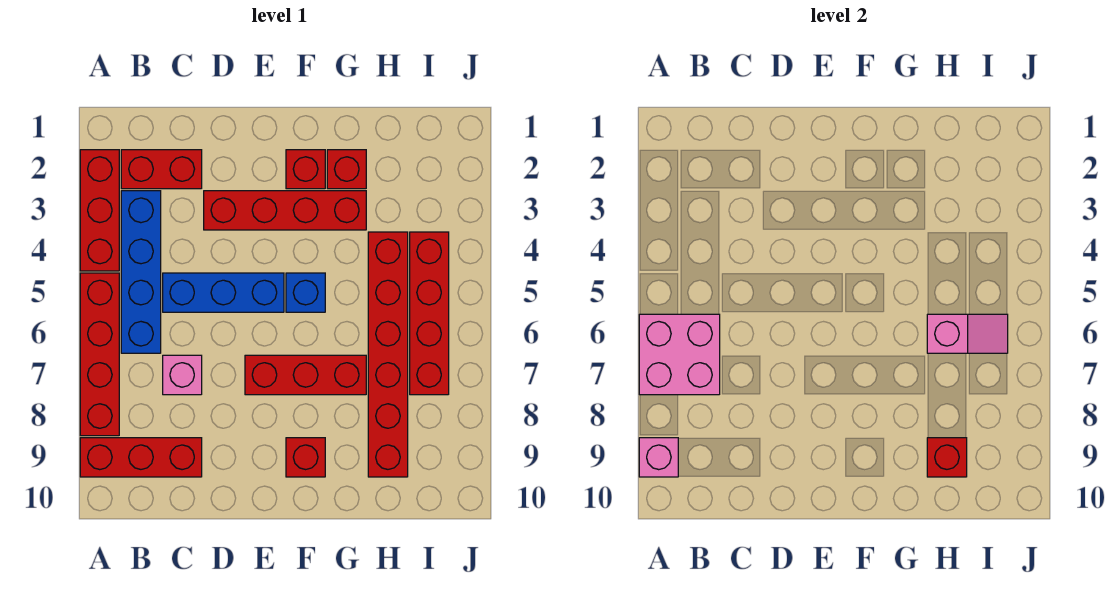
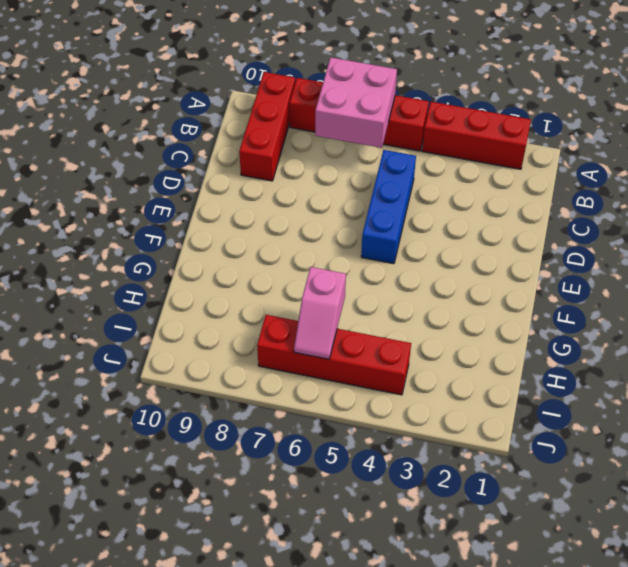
none -> red 1x2 brick [121,150,202,189]
none -> blue 1x4 brick [121,191,161,353]
none -> pink 1x1 brick [163,355,202,395]

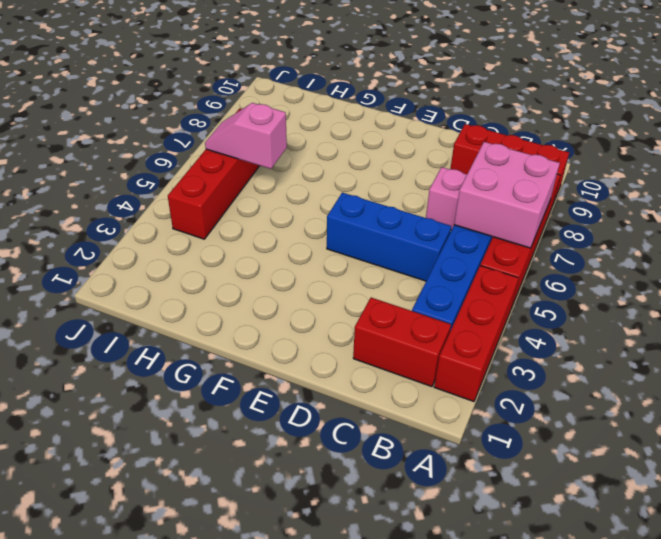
none -> red 1x4 brick [204,191,366,230]
none -> red 1x3 brick [245,355,366,395]
none -> red 1x1 brick [286,150,325,189]

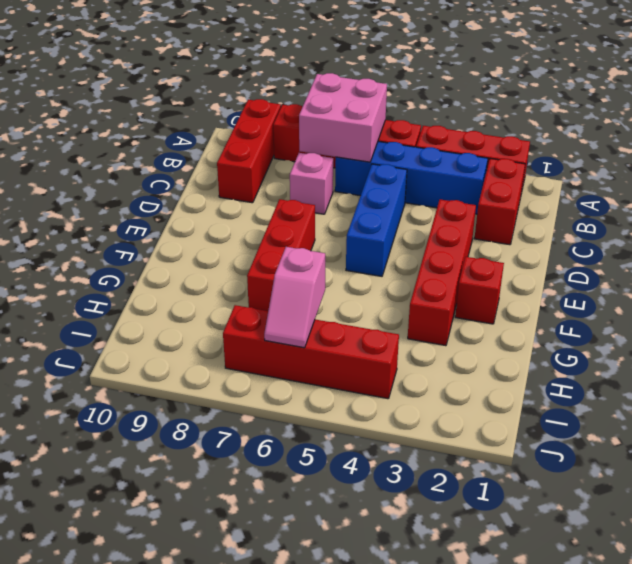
none -> blue 1x1 brick [286,273,325,312]
none -> red 1x1 brick [286,438,325,477]
none -> red 1x1 brick [327,150,366,189]

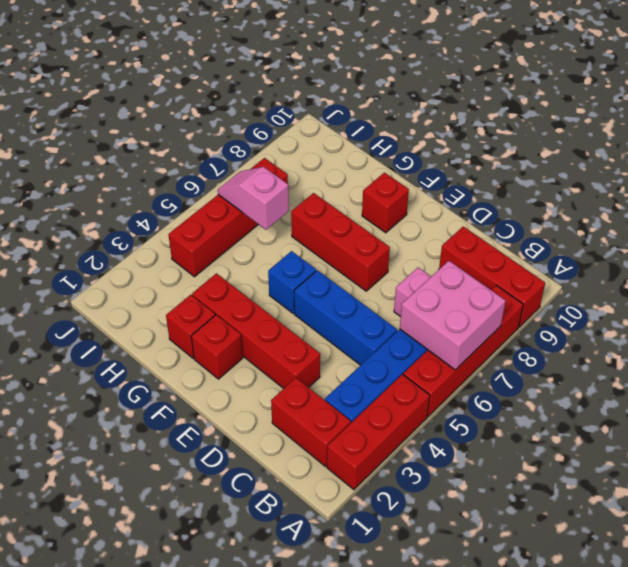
none -> red 1x6 brick [368,232,408,477]
none -> pink 1x1 brick [639,438,678,477]
none -> red 1x1 brick [927,438,967,477]

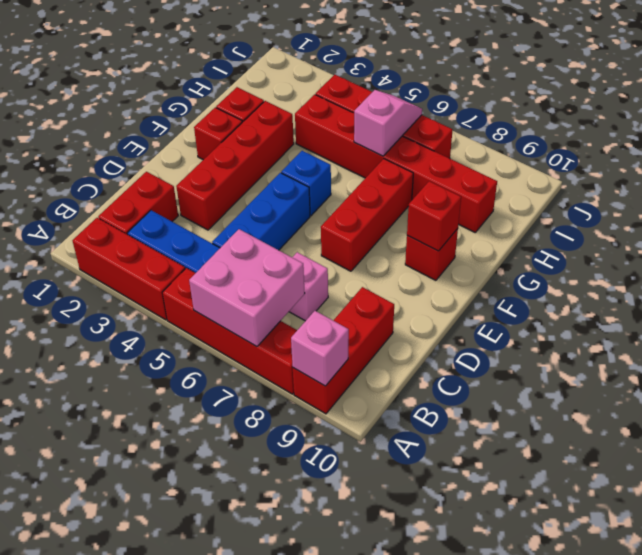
red 1x1 brick [407,181,461,251] -> red 1x1 brick moved to [927,438,967,477]

